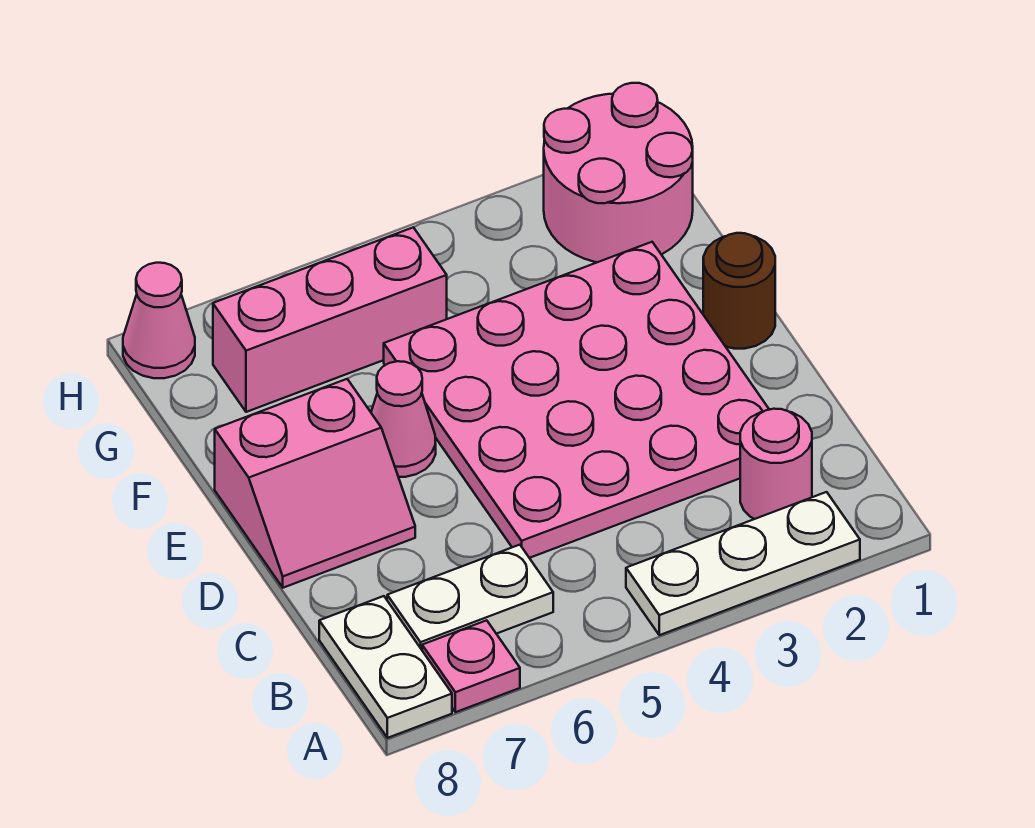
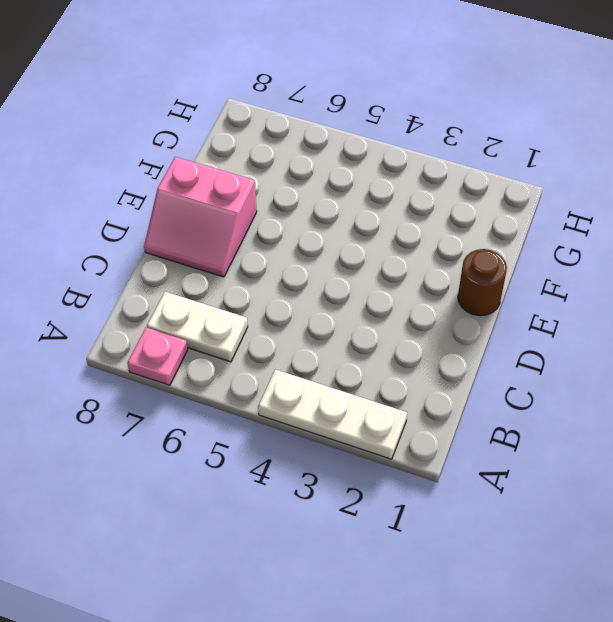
none -> white 1x2 plate [319,596,452,738]
none -> pink 1x1 round brick [740,409,812,519]
none -> pink 4x4 plate [384,242,769,558]

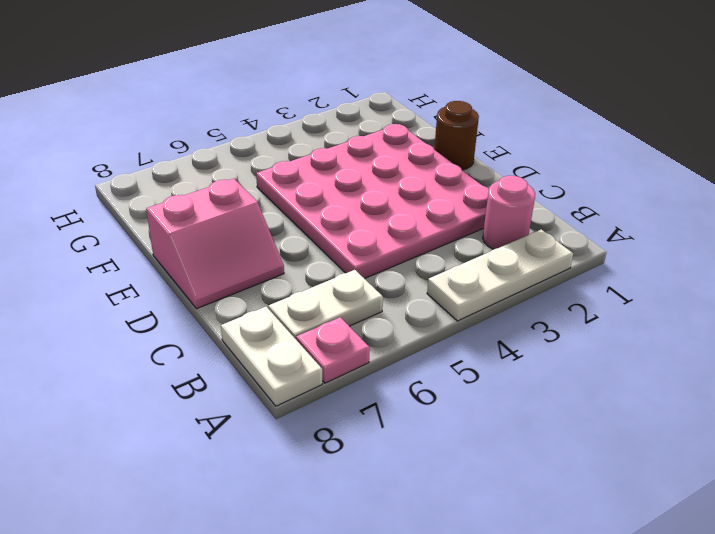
none -> pink 1x1 cone [371,361,436,477]
none -> pink 2x2 round brick [544,83,693,262]
none -> pink 1x3 brick [213,227,447,412]

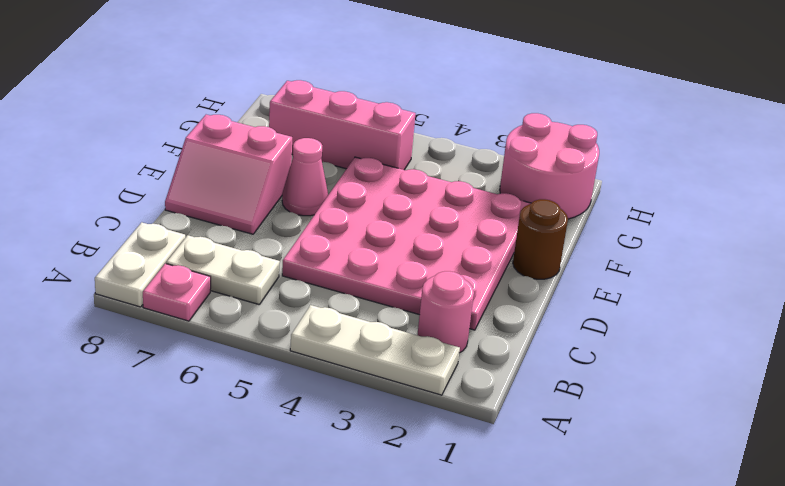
none -> pink 1x1 cone [123,263,195,378]

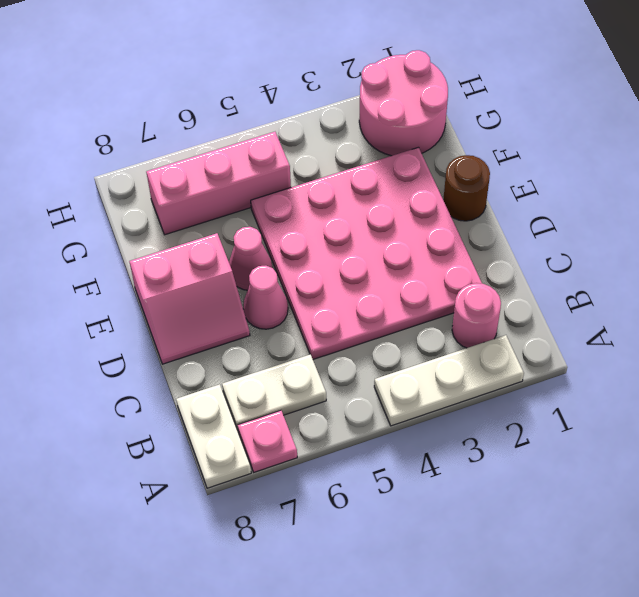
pink 1x1 cone [243,266,288,329] -> pink 1x1 cone moved to [123,263,195,378]

